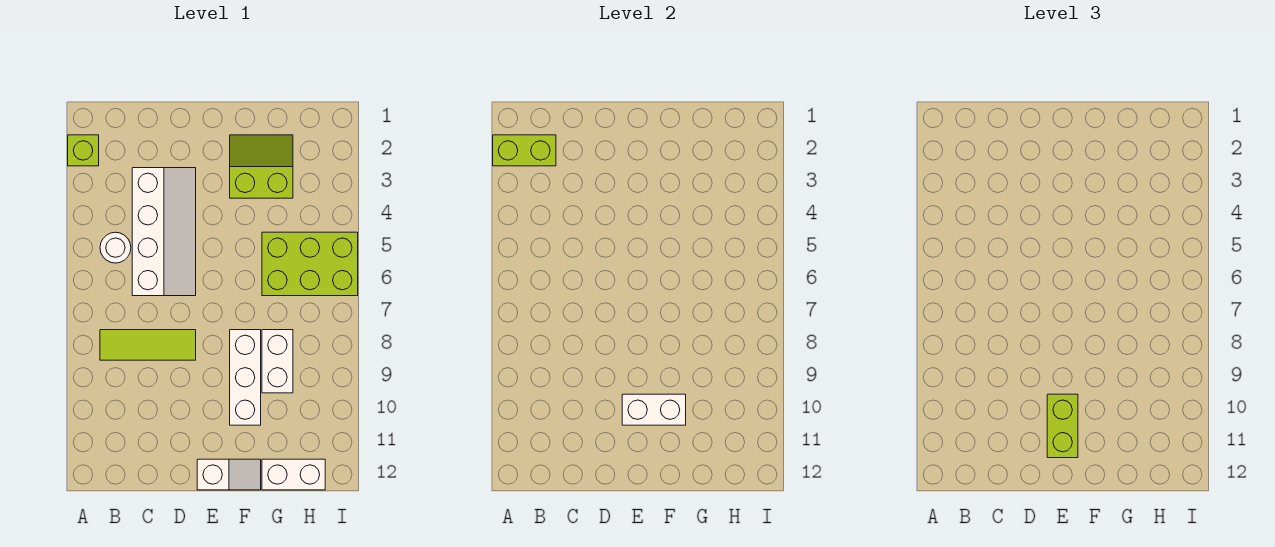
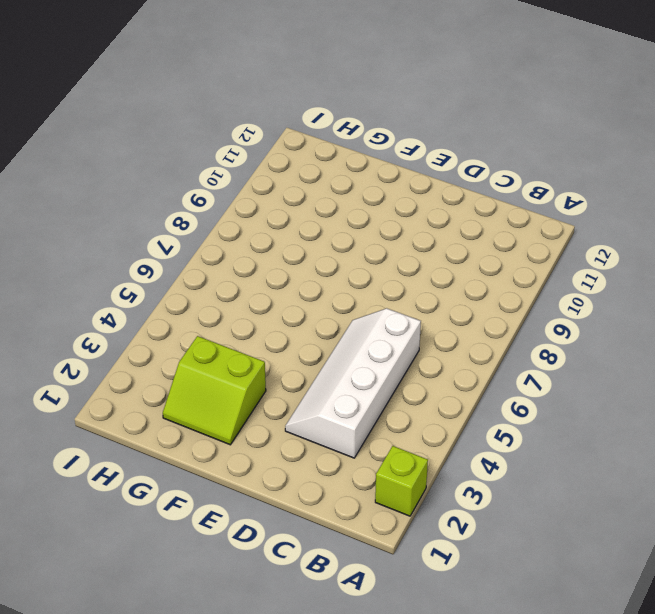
none -> white 1x1 round brick [100,232,131,263]
none -> lime 1x3 tile [100,330,196,360]
none -> white 1x2 slope [197,459,261,490]

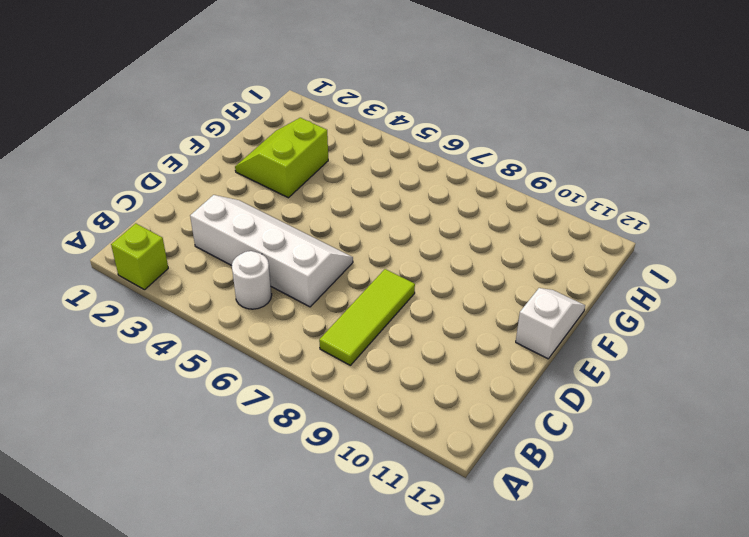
none -> white 1x3 brick [230,330,261,425]
none -> lime 2x3 brick [262,232,358,296]
none -> white 1x2 brick [262,330,293,393]

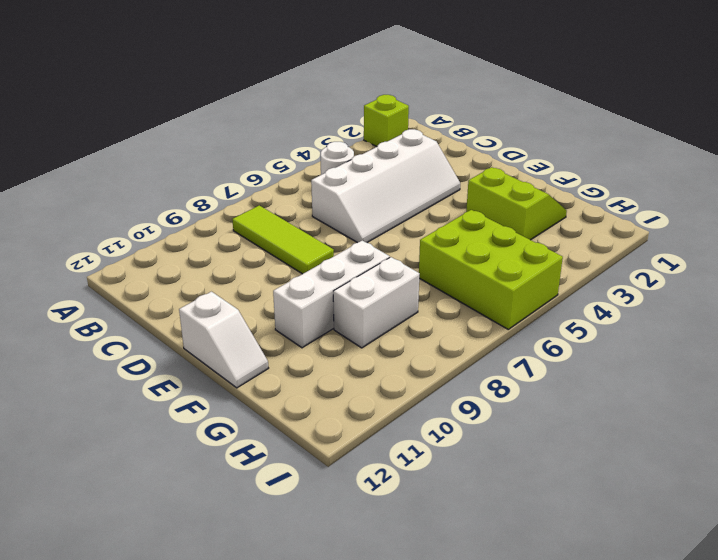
none -> white 1x2 brick [262,459,325,490]
none -> lime 1x2 brick [493,135,556,166]
none -> white 1x2 brick [622,394,686,425]

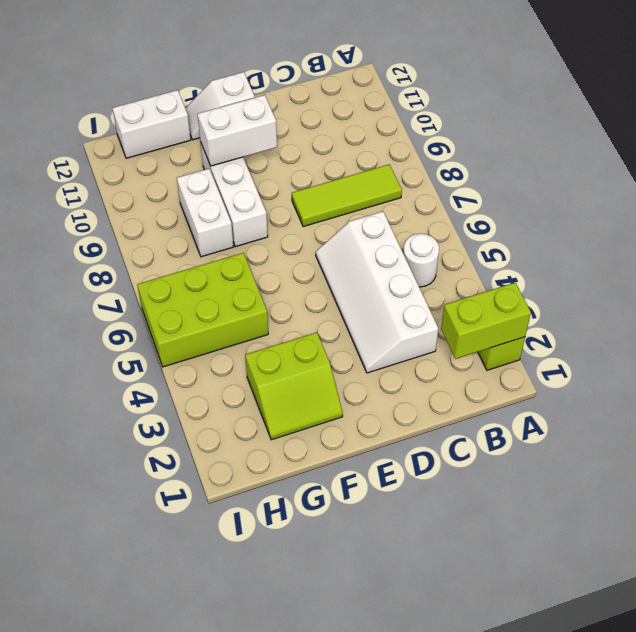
none -> lime 1x2 brick [1047,394,1078,458]

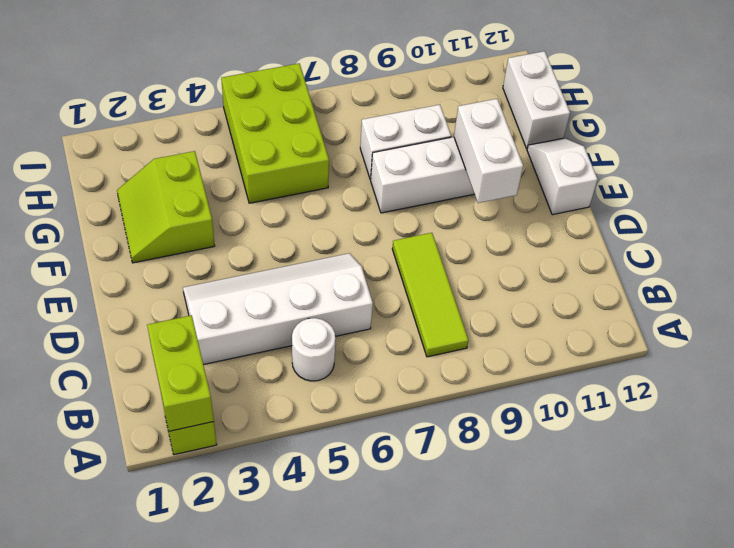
none -> lime 1x2 brick [1047,394,1078,458]

